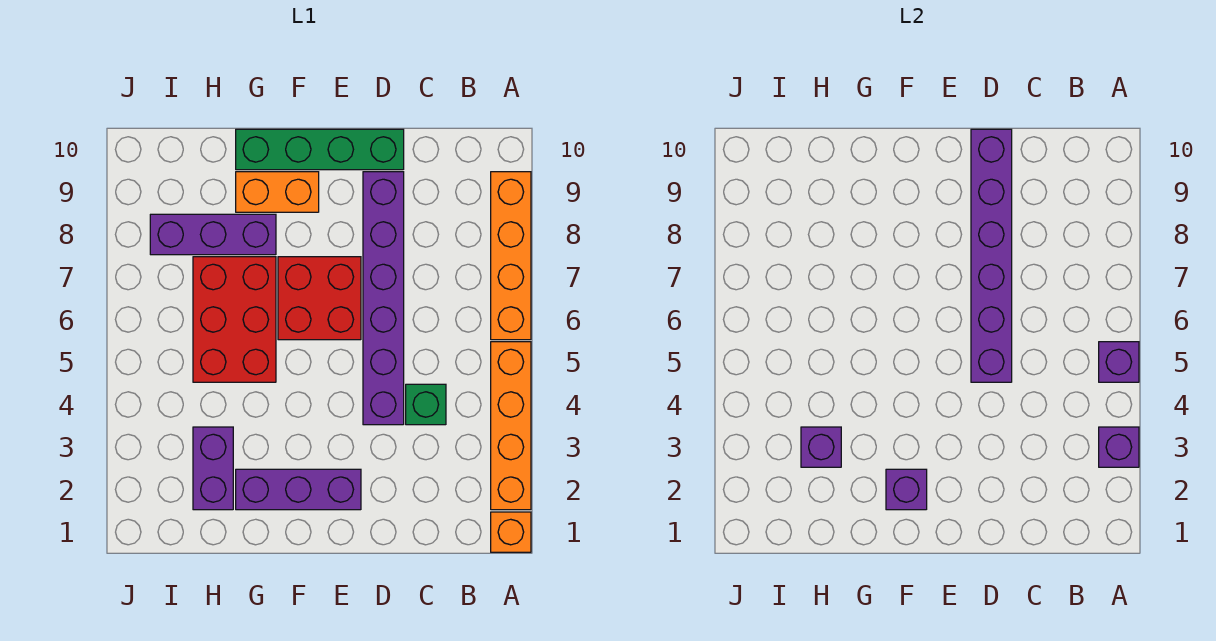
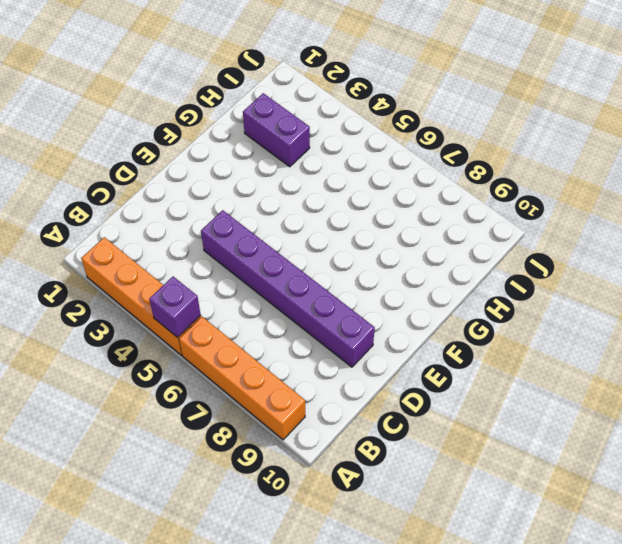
none -> orange 1x1 brick [491,512,531,552]
none -> green 1x1 brick [406,384,446,425]
none -> green 1x4 brick [236,129,404,170]

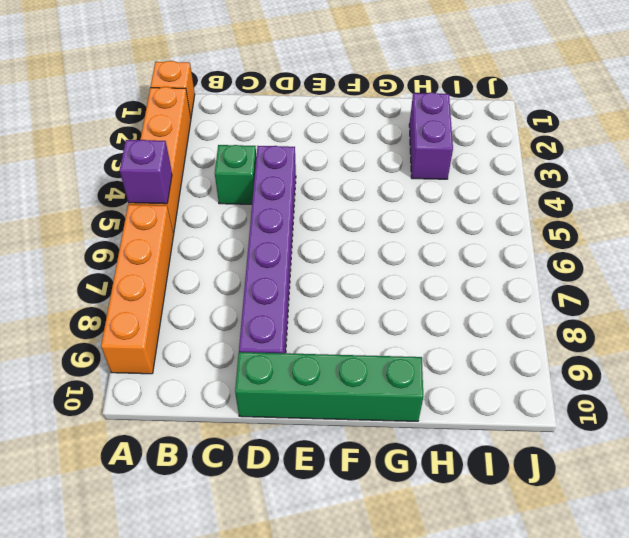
none -> purple 1x3 brick [236,469,361,510]
none -> red 2x2 brick [278,257,361,340]
none -> orange 1x2 brick [236,172,319,212]

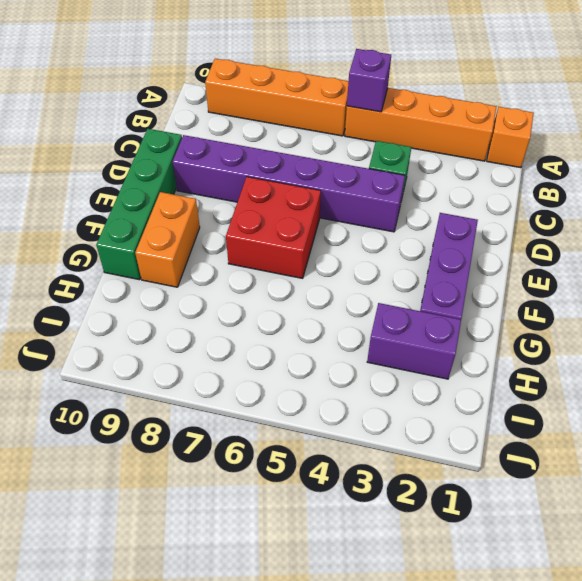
none -> red 2x3 brick [193,257,276,382]
none -> purple 1x3 brick [150,214,276,255]
none -> purple 1x1 brick [1099,427,1139,467]

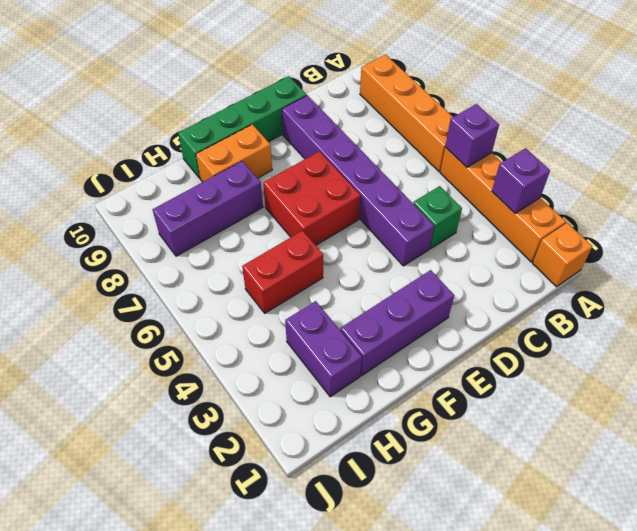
red 1x2 brick [242,231,323,313] -> red 2x3 brick [193,257,276,382]
none -> purple 1x6 brick [971,129,1012,382]
none -> purple 1x1 brick [886,469,927,510]
none -> purple 1x1 brick [801,427,841,467]

